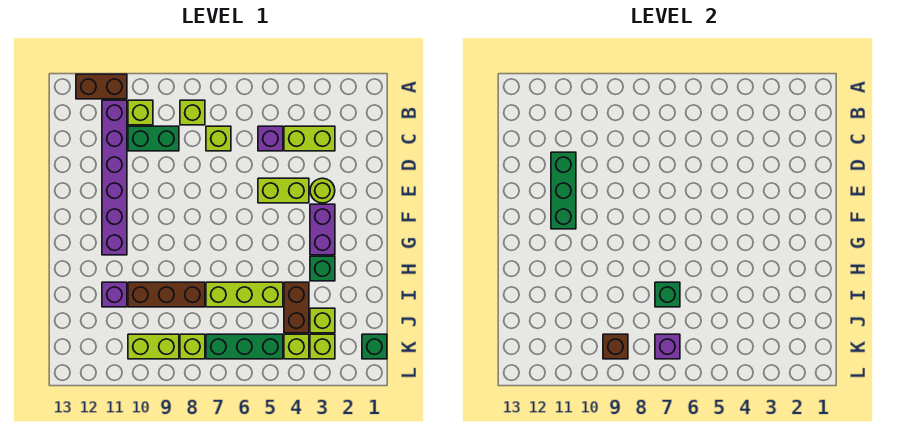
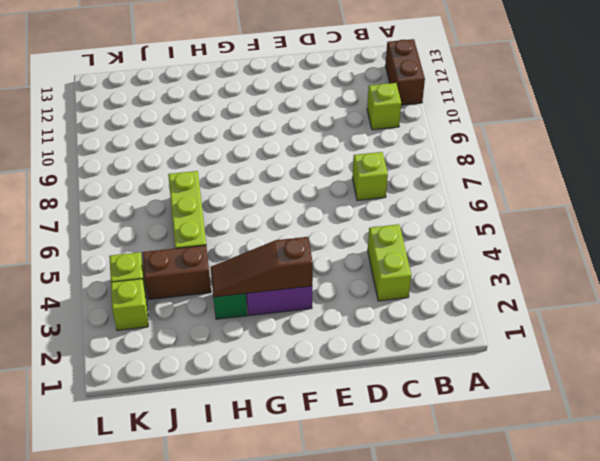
brown 1x3 slope [210,237,313,297] -> none
none -> lime 1x1 brick [180,100,205,125]
none -> purple 1x6 brick [102,100,127,255]
none -> purple 1x1 brick [258,126,283,151]

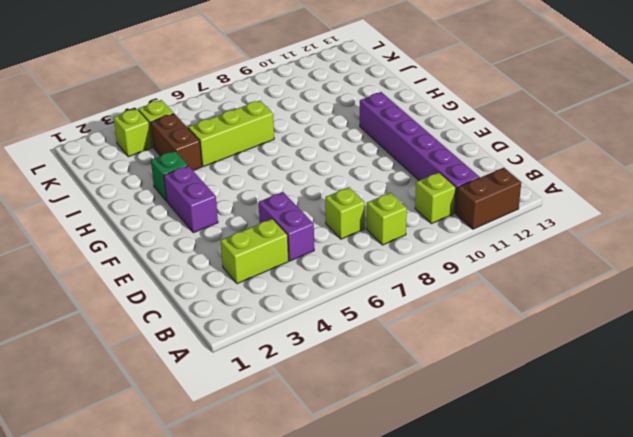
purple 1x2 brick [259,192,314,261] -> purple 1x1 brick [258,126,283,151]
none -> green 1x2 brick [128,126,179,151]
none -> lime 1x1 round brick [310,178,335,203]
none -> lime 1x2 brick [258,178,309,203]

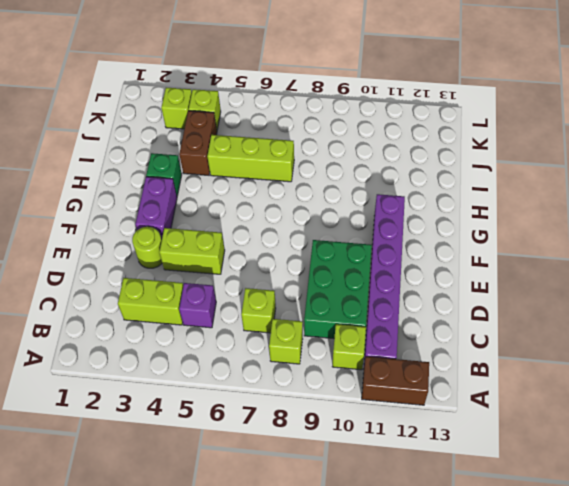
green 2x3 brick [304,240,372,339] -> green 1x2 brick [128,126,179,151]
none -> brown 1x3 brick [128,282,205,307]
none -> purple 1x1 brick [102,282,127,307]
none -> lime 1x1 brick [310,308,335,333]

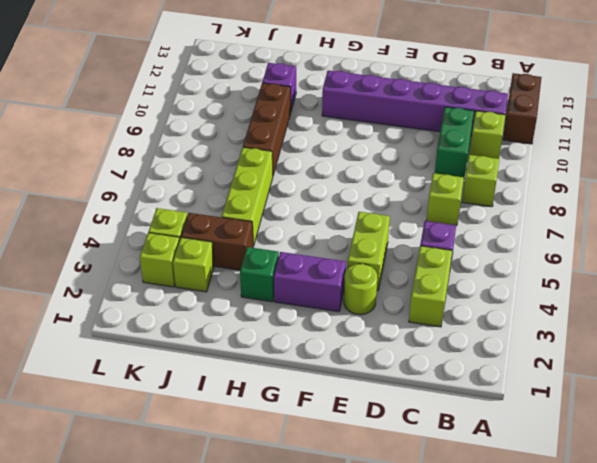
none -> green 1x1 brick [362,334,387,359]
none -> green 1x3 brick [206,334,283,359]
none -> lime 1x1 brick [180,334,205,359]

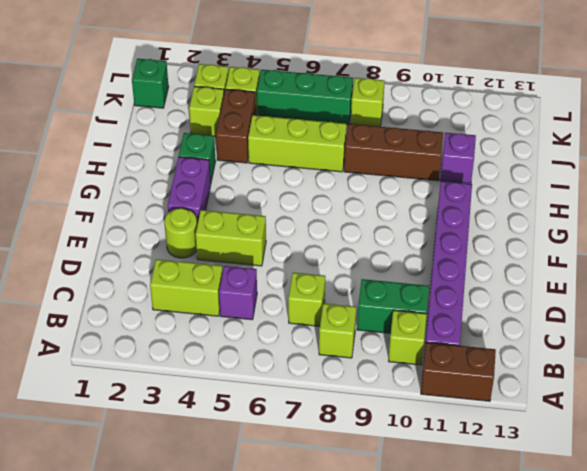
none -> lime 1x2 brick [128,334,179,359]
none -> green 1x3 brick [551,152,576,229]
none -> green 1x1 brick [655,282,680,307]

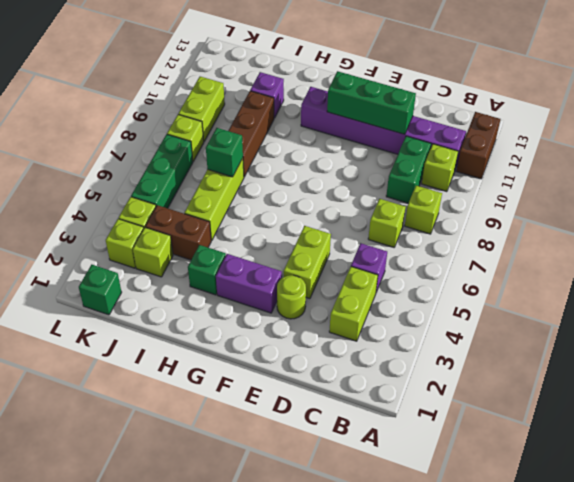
none -> purple 1x1 brick [655,334,680,359]
none -> brown 1x1 brick [603,334,628,359]

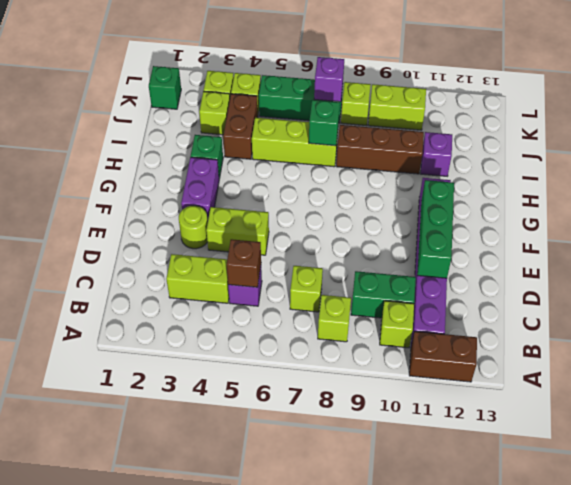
brown 1x1 brick [227,239,261,287] -> brown 1x1 brick moved to [603,334,628,359]

